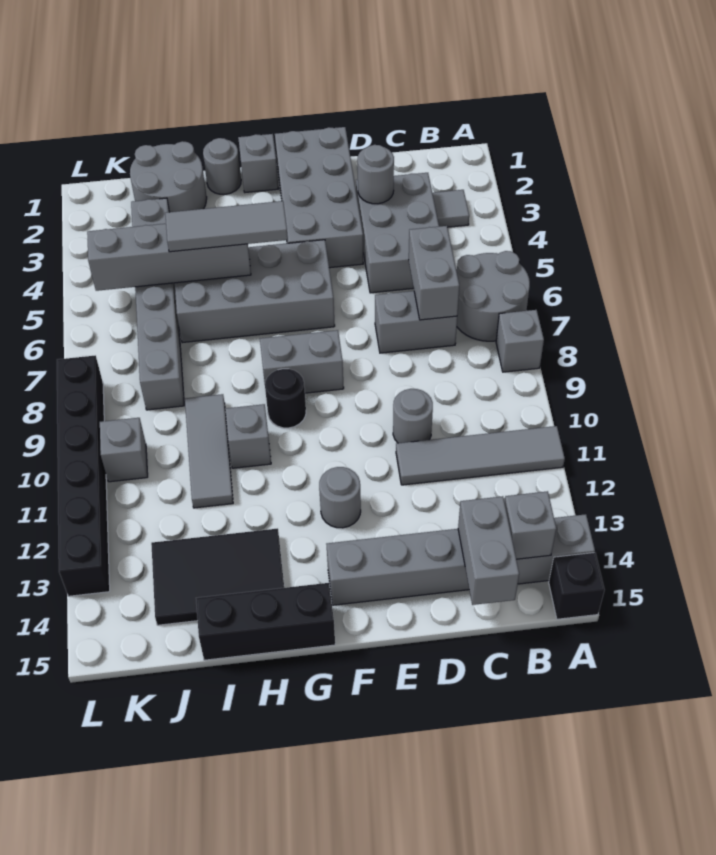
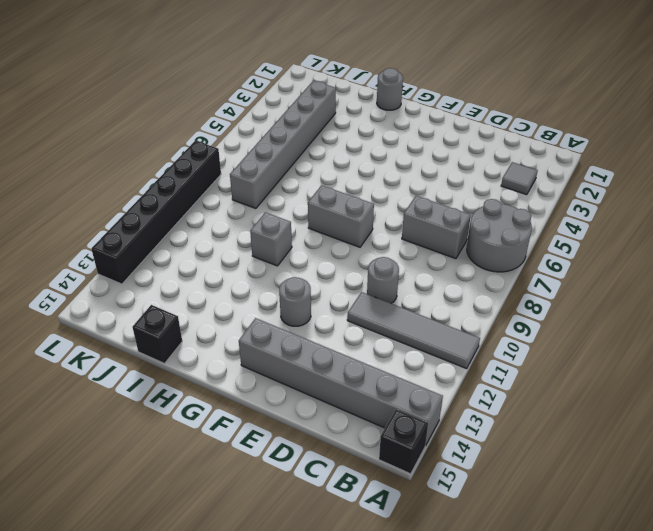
black 1x1 brick [133,305,182,363] -> black 1x3 brick [196,583,335,660]
none -> grey 1x1 brick [496,310,544,372]
none -> grey 2x3 brick [356,173,439,293]
none -> grey 2x4 brick [275,127,363,268]
none -> grey 2x4 brick [175,240,335,343]

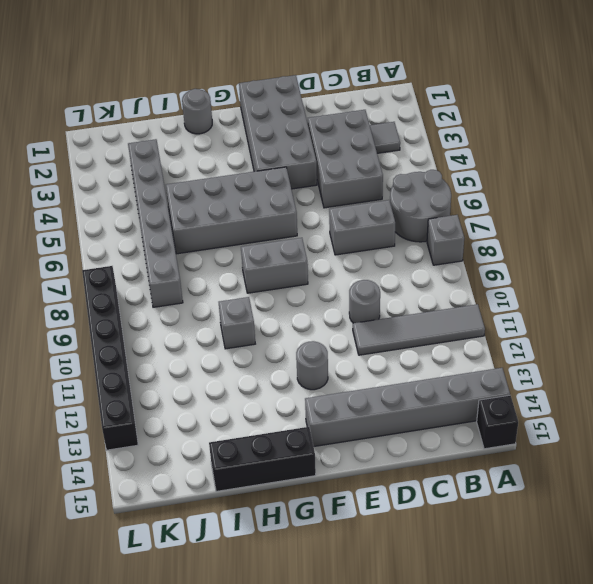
none -> grey 1x1 brick [238,134,278,192]
none -> black 1x1 round brick [265,369,306,428]
none -> black 2x3 tile [151,528,284,625]
none -> grey 2x2 round brick [130,141,207,212]

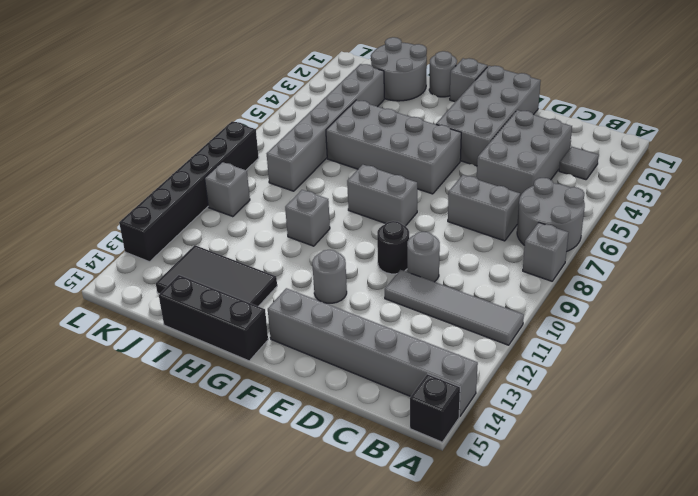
black 1x1 round brick [377,221,409,274] -> black 1x1 round brick moved to [265,369,306,428]
none -> grey 1x3 tile [185,394,233,508]
none -> grey 1x1 brick [504,491,556,559]
none -> grey 1x2 brick [409,226,459,320]
none -> grey 1x2 brick [458,496,519,605]

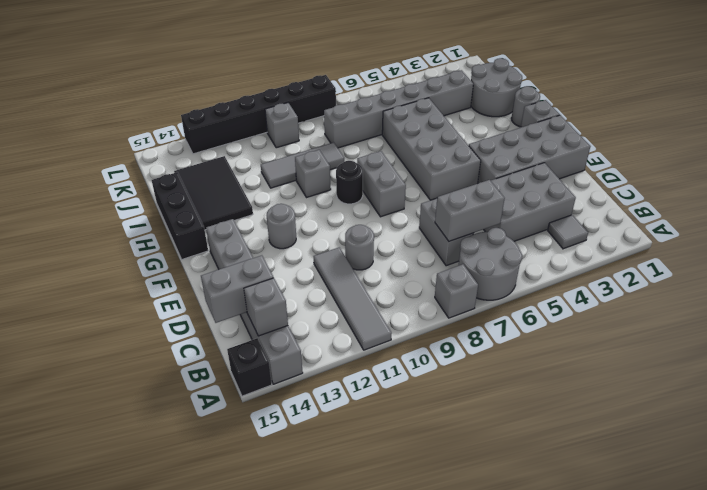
none -> grey 1x1 round brick [357,145,394,204]
none -> grey 1x4 brick [87,224,251,291]
none -> grey 1x3 tile [165,201,288,252]

